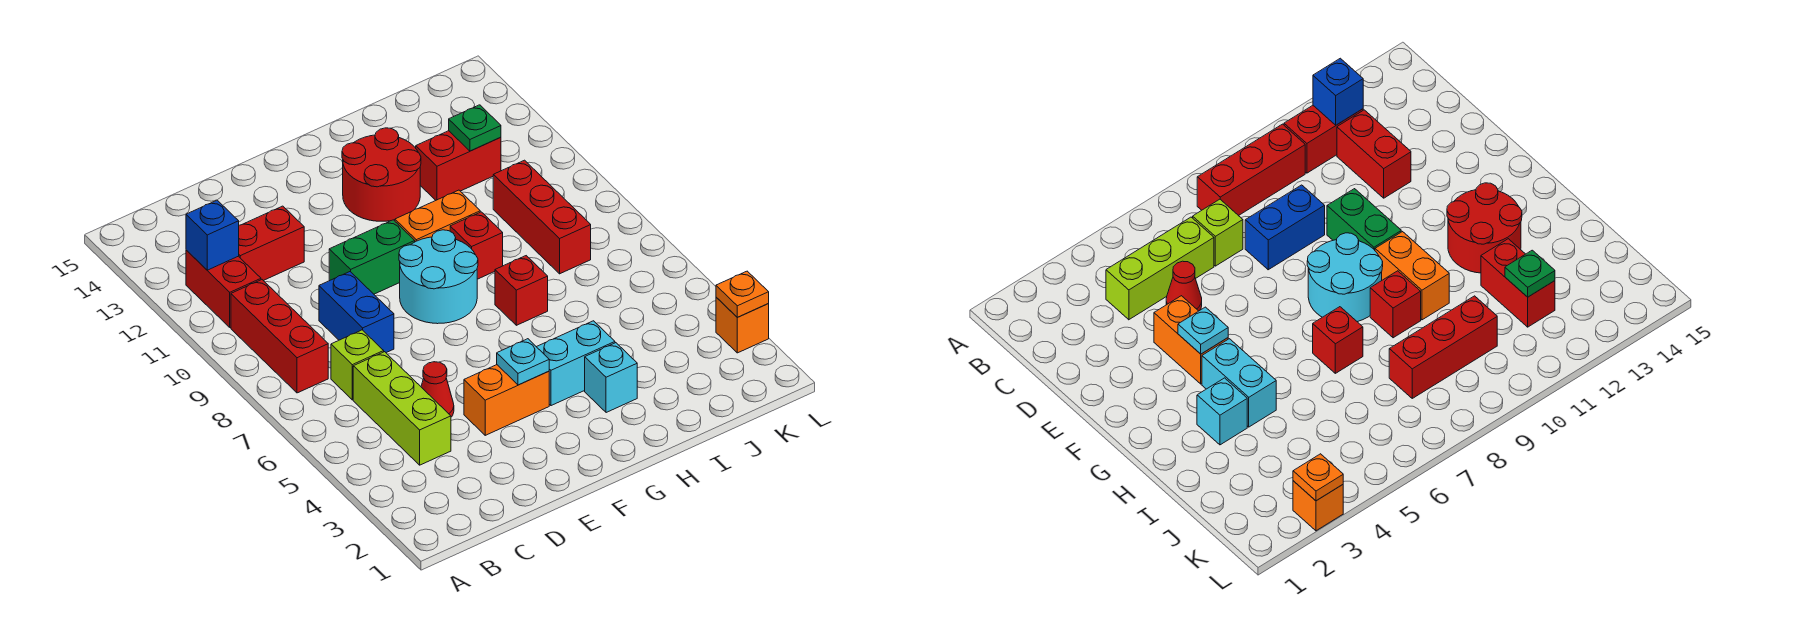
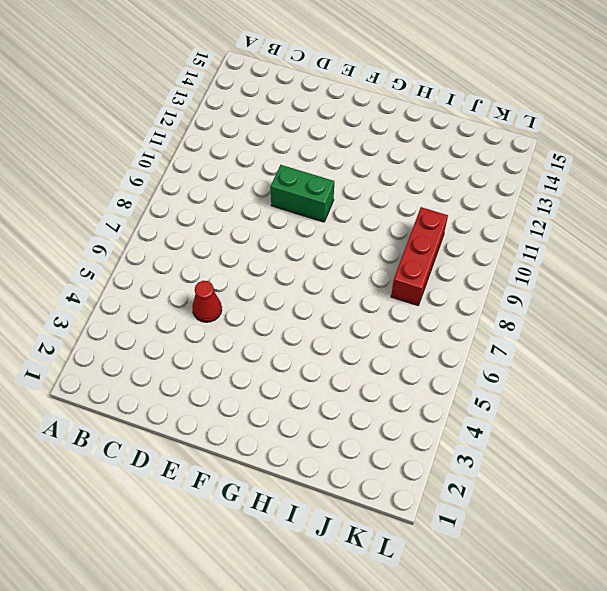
none -> red 1x3 brick [231,280,328,393]
none -> red 1x2 brick [186,250,261,327]
none -> lime 1x3 brick [353,352,451,465]

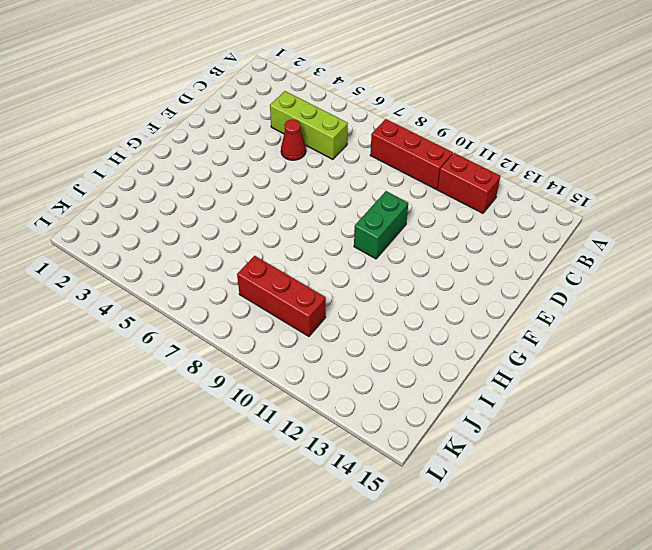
none -> lime 1x1 brick [331,330,384,400]
none -> red 1x2 brick [239,206,304,281]
none -> blue 1x2 brick [319,272,394,353]

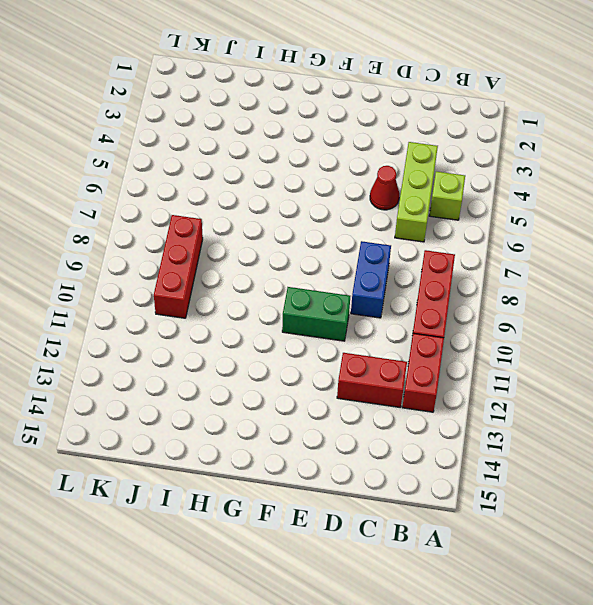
lime 1x1 brick [429,171,465,220] -> lime 1x1 brick moved to [331,330,384,400]
none -> orange 1x2 brick [464,365,549,435]
none -> cyan 2x2 round brick [399,230,478,324]
none -> cyan 1x2 brick [537,321,615,406]

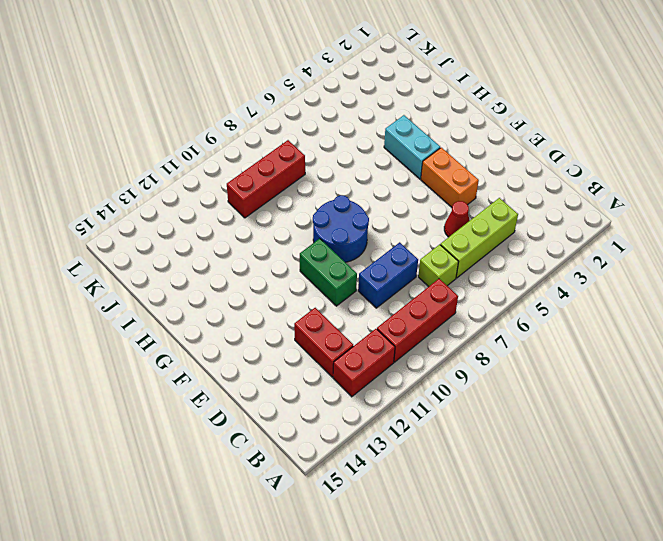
blue 2x2 round brick [313,195,369,262] -> cyan 2x2 round brick [399,230,478,324]
none -> orange 1x2 brick [395,190,480,242]
none -> red 2x2 round brick [342,128,421,221]
none -> cyan 1x1 brick [585,343,637,413]

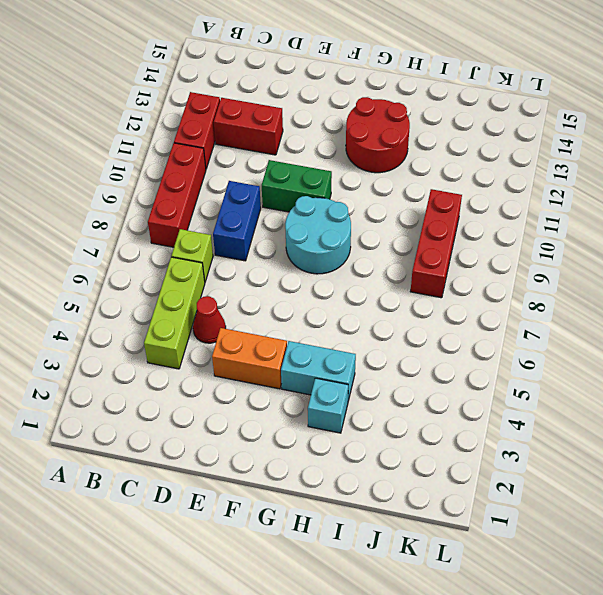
none -> orange 1x2 brick [395,190,480,242]
none -> red 1x1 brick [495,256,548,325]
none -> red 1x1 brick [450,212,503,279]

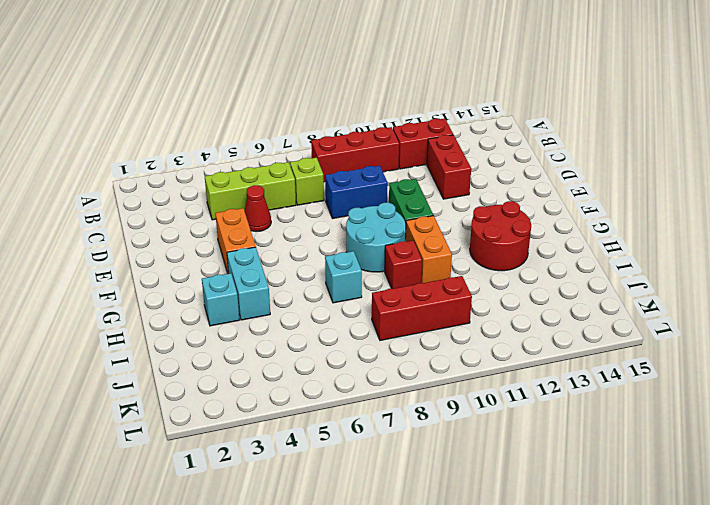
cyan 1x1 brick [325,251,362,303] -> red 1x1 brick [495,256,548,325]
none -> red 1x2 brick [416,131,501,200]
none -> orange 1x1 brick [716,297,769,353]
none -> blue 1x1 brick [186,200,239,270]

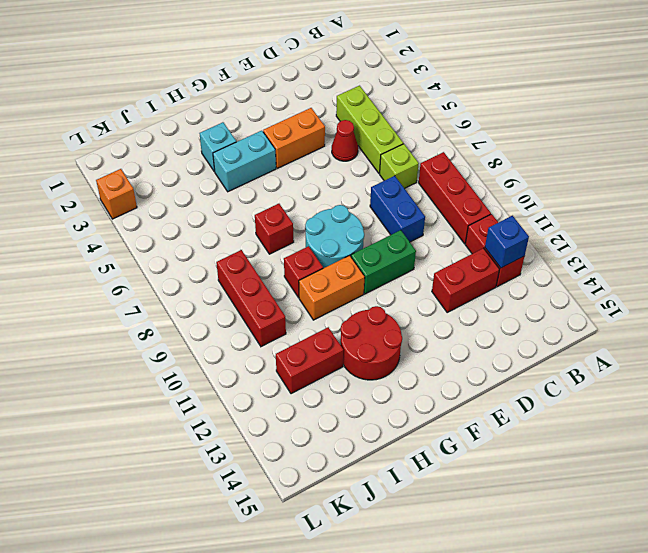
none -> cyan 1x1 plate [497,339,549,385]
none -> green 1x1 plate [449,105,501,151]
none -> orange 1x1 plate [716,271,769,317]

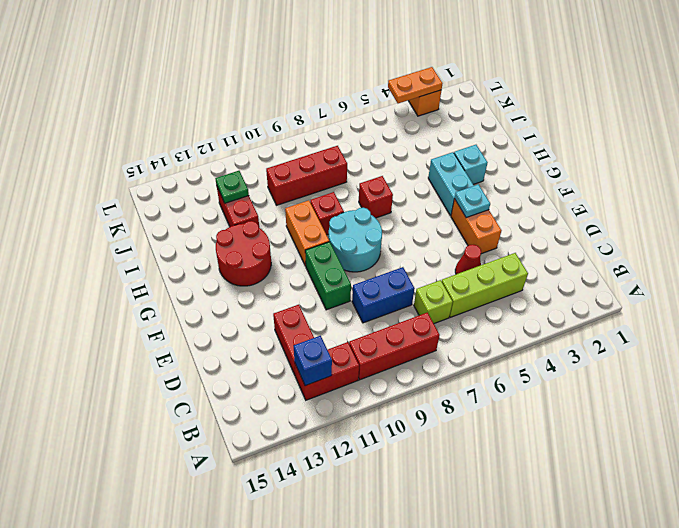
orange 1x2 plate [388,67,442,104] -> orange 1x1 plate [716,271,769,317]

